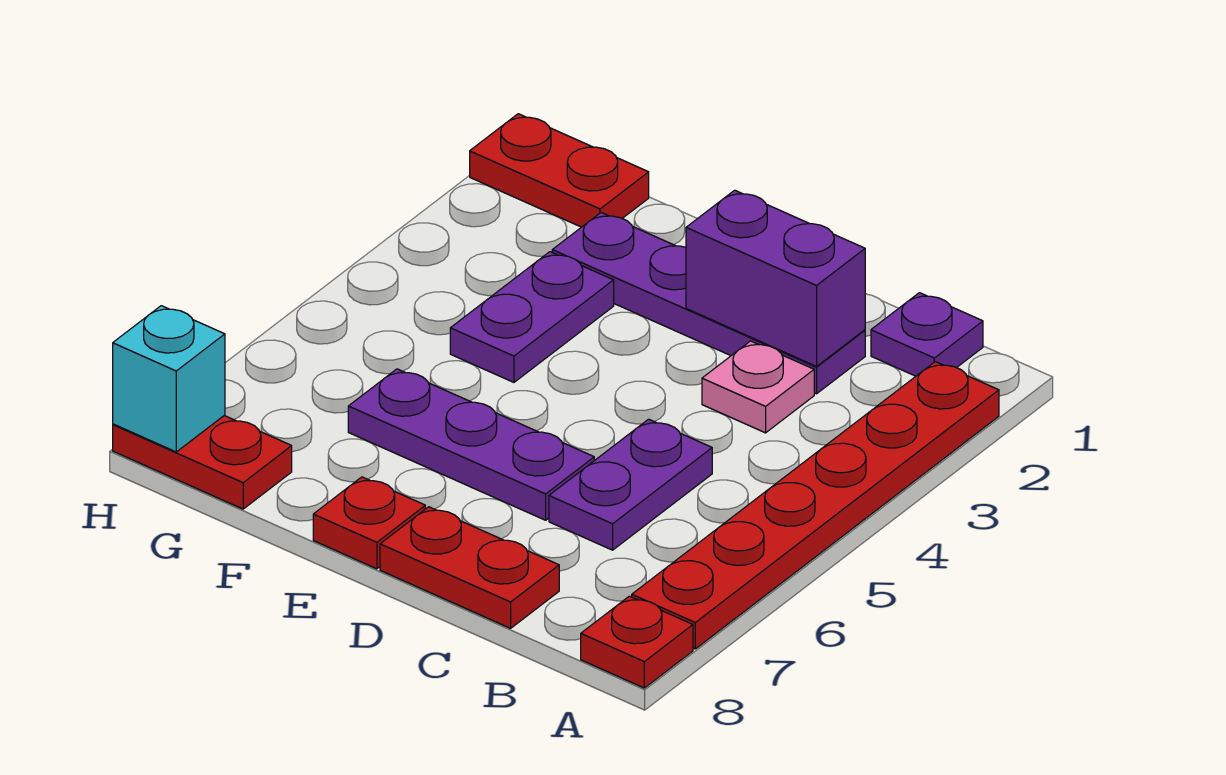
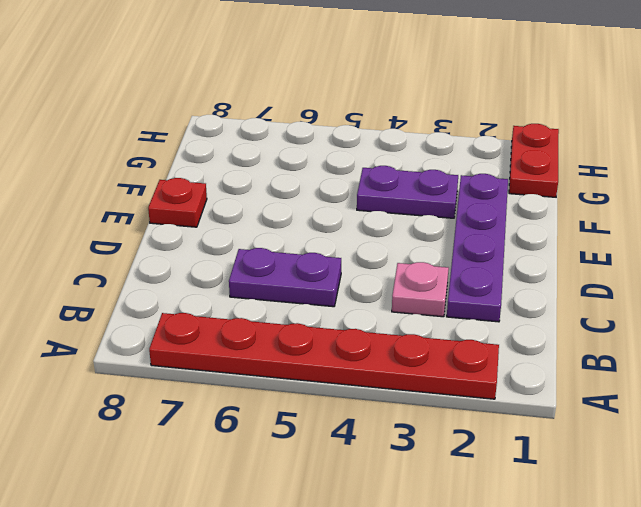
none -> red 1x1 plate [581,596,693,688]
none -> purple 1x1 plate [871,293,983,376]
none -> red 1x2 plate [380,507,559,628]

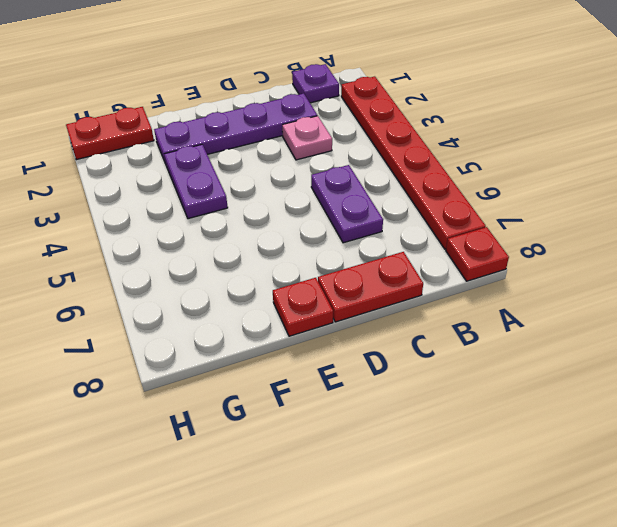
none -> purple 1x3 plate [348,369,594,520]
none -> red 1x2 plate [113,415,292,509]
none -> purple 1x2 brick [686,190,865,366]

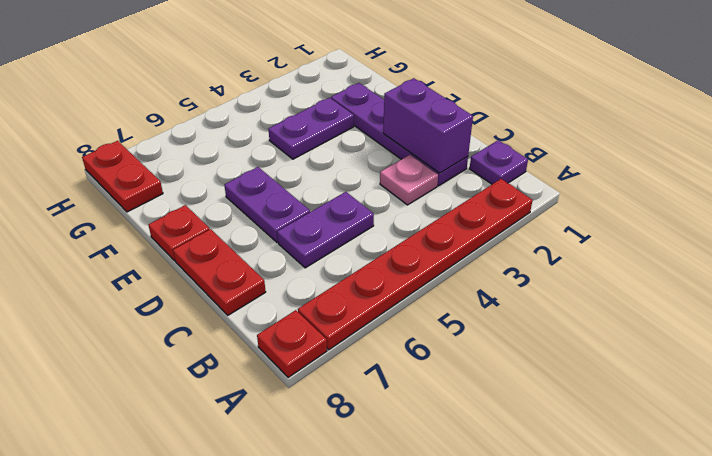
purple 1x2 plate [224,167,310,242] -> purple 1x3 plate [348,369,594,520]
none -> red 1x2 plate [470,114,649,227]
none -> cyan 1x1 brick [113,306,225,452]

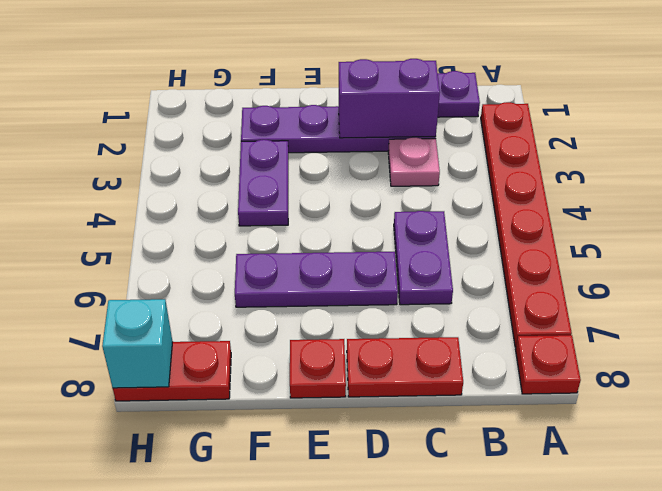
none -> red 1x2 plate [470,114,649,227]

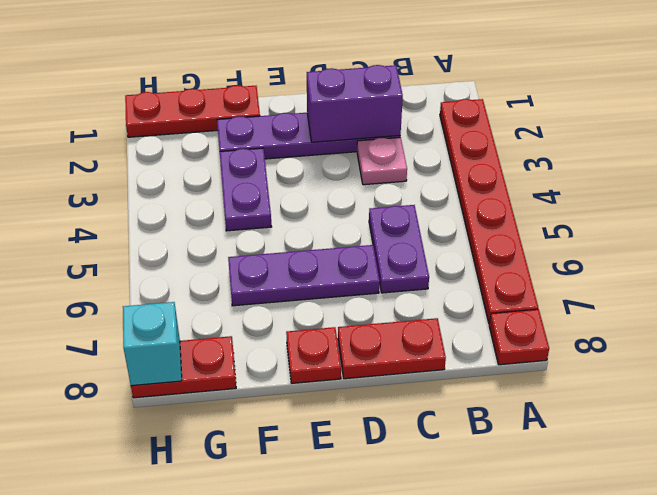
red 1x3 plate [125,85,260,137] -> red 1x2 plate [470,114,649,227]
none -> purple 1x1 plate [871,293,983,376]

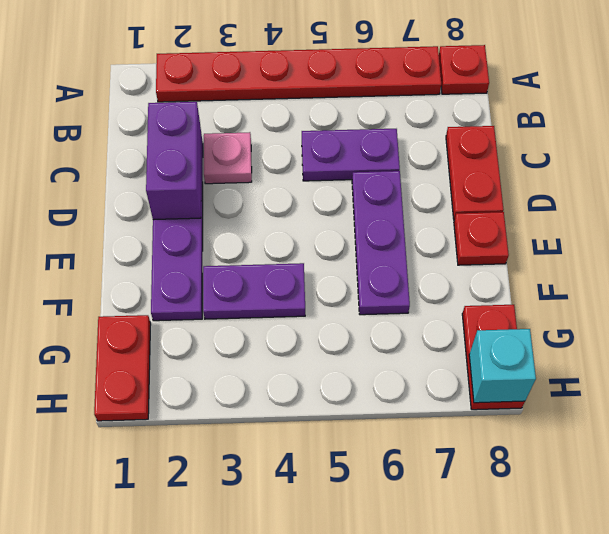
none -> purple 1x1 plate [871,293,983,376]

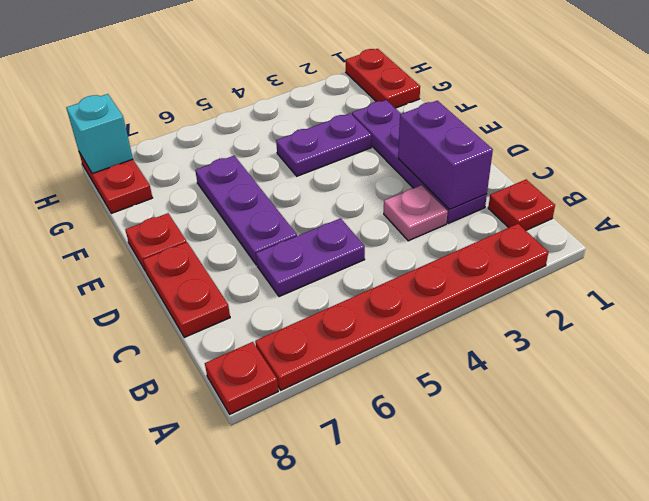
red 1x1 plate [488,180,555,230] -> purple 1x1 plate [871,293,983,376]

